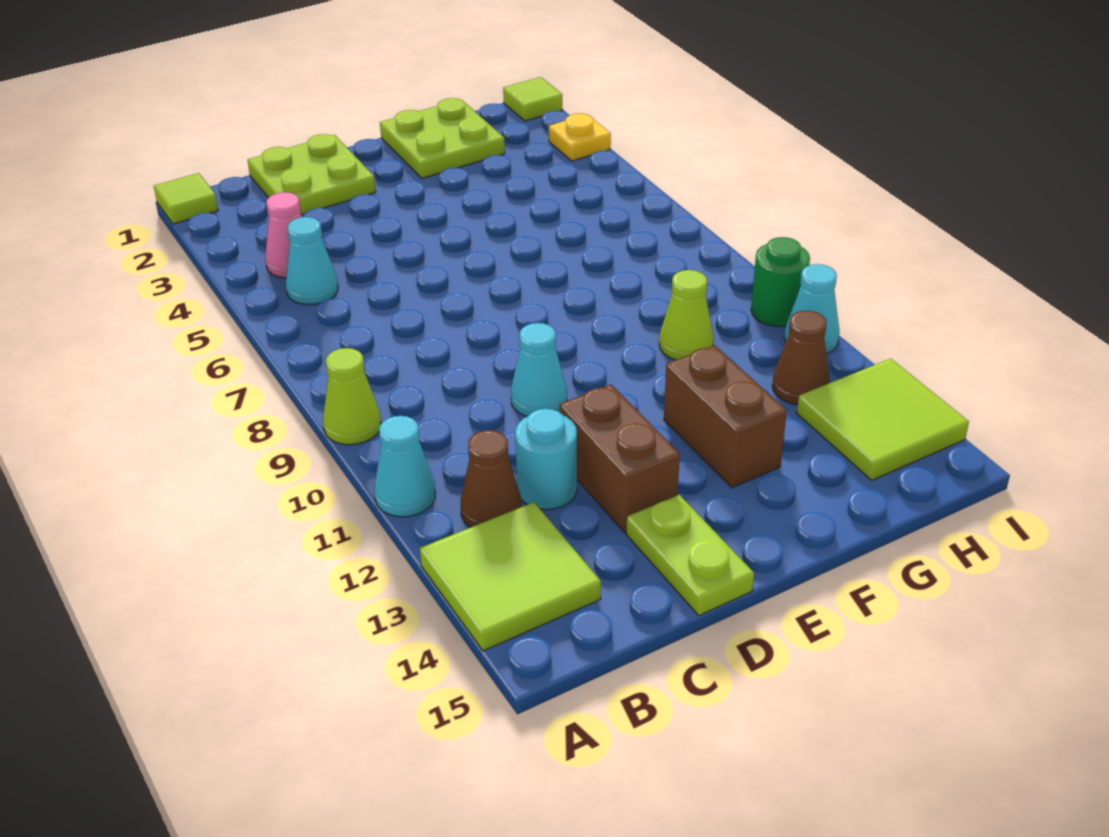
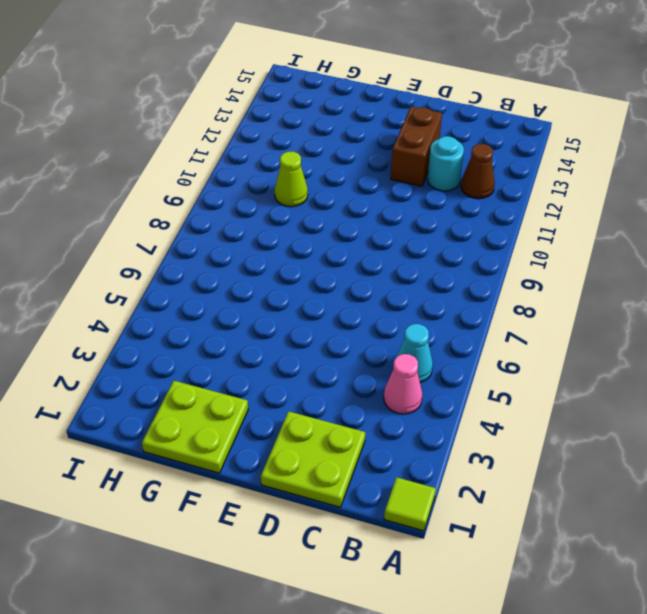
none -> lime 1x1 cone [323,348,381,445]
none -> cyan 1x1 cone [374,416,435,517]
none -> lime 2x2 tile [420,502,601,651]

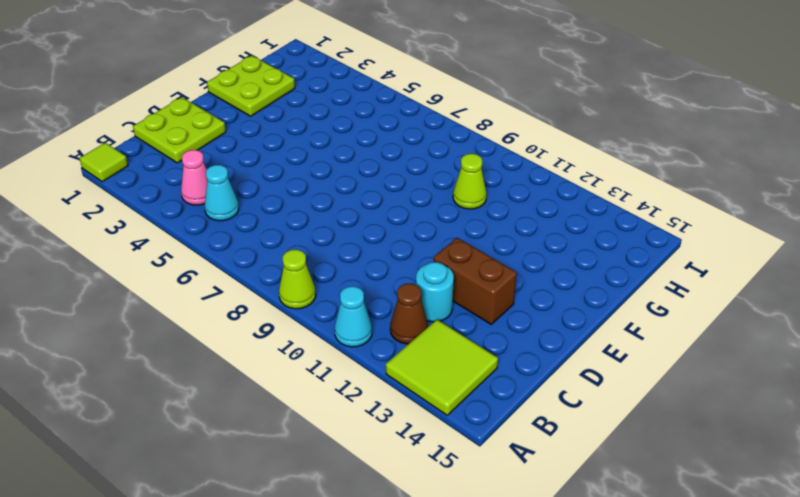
none -> cyan 1x1 cone [511,323,567,416]
none -> lime 1x2 plate [626,495,754,616]
none -> brown 1x2 brick [664,345,787,488]

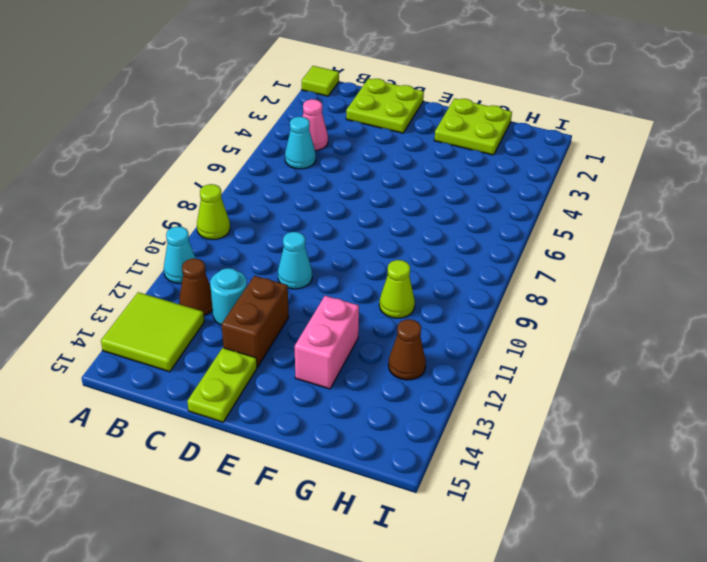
pink 1x2 brick [295,296,359,389] -> brown 1x2 brick [664,345,787,488]
none -> lime 2x2 tile [797,359,969,480]
none -> lime 1x1 tile [503,77,563,121]
none -> yellow 1x1 plate [549,113,611,161]

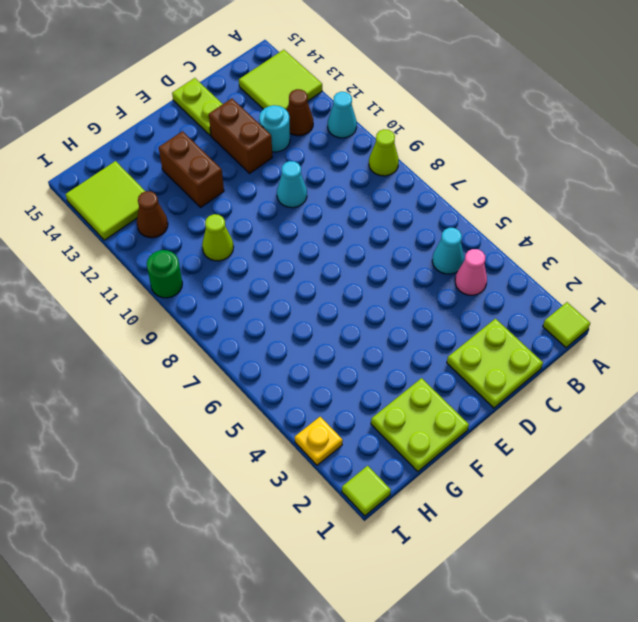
none -> cyan 1x1 cone [784,264,840,354]

